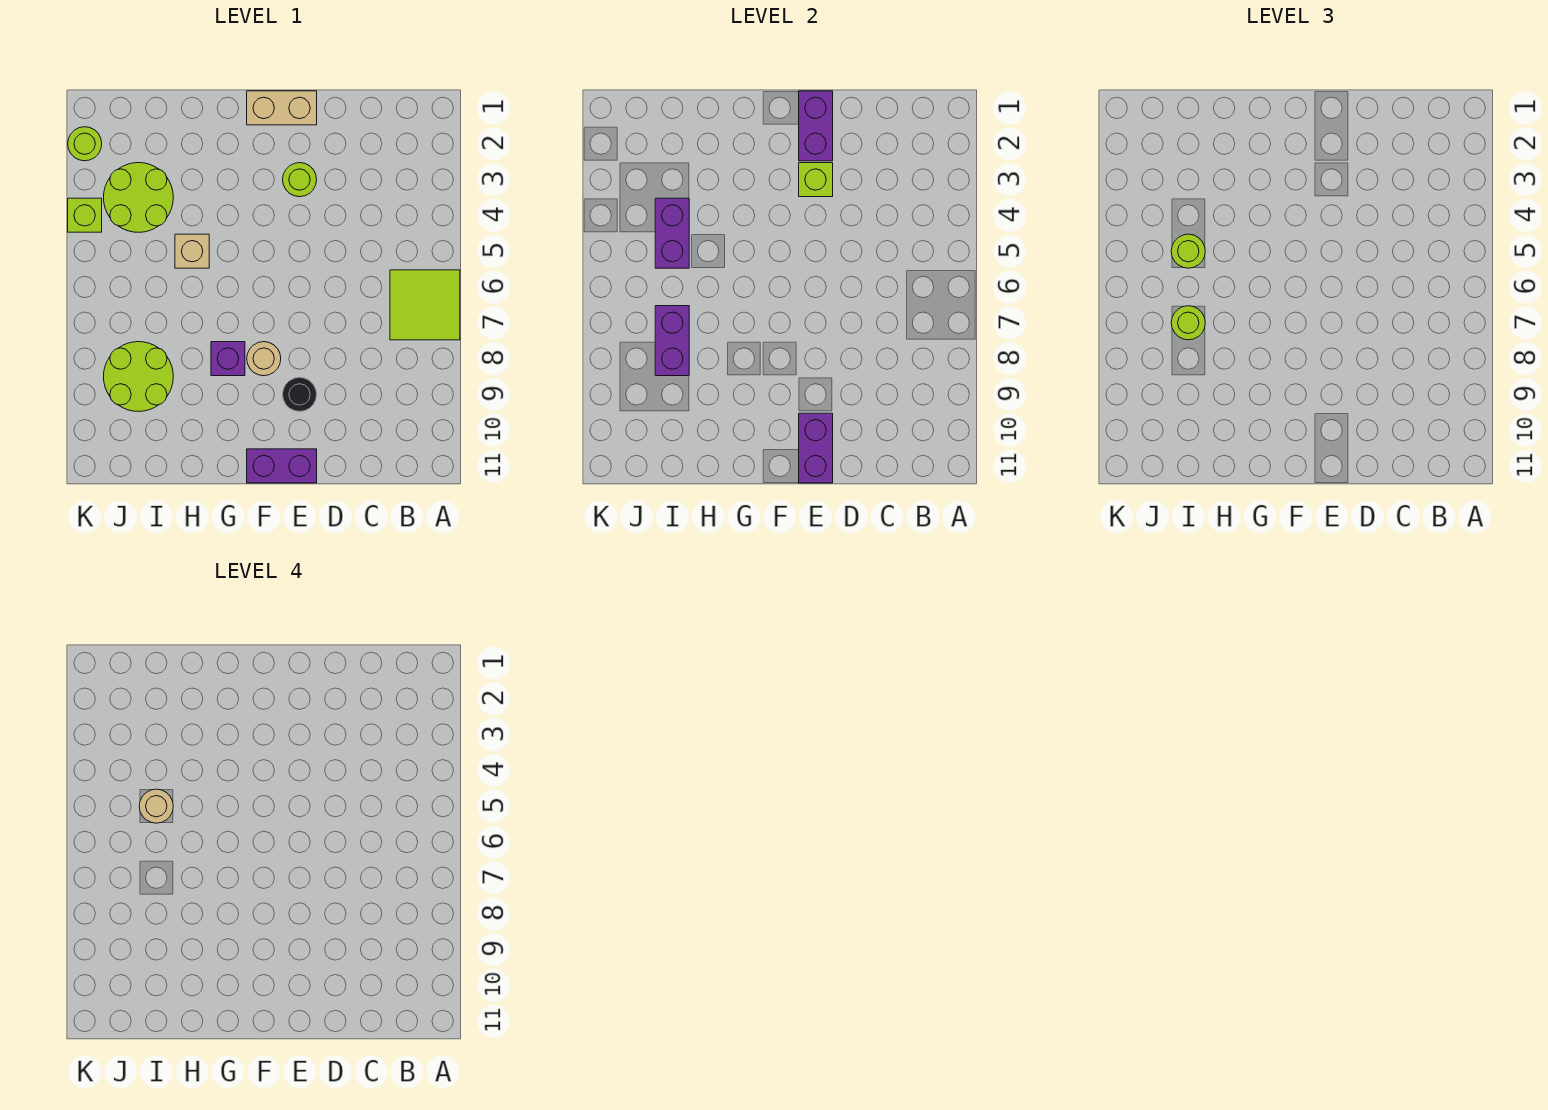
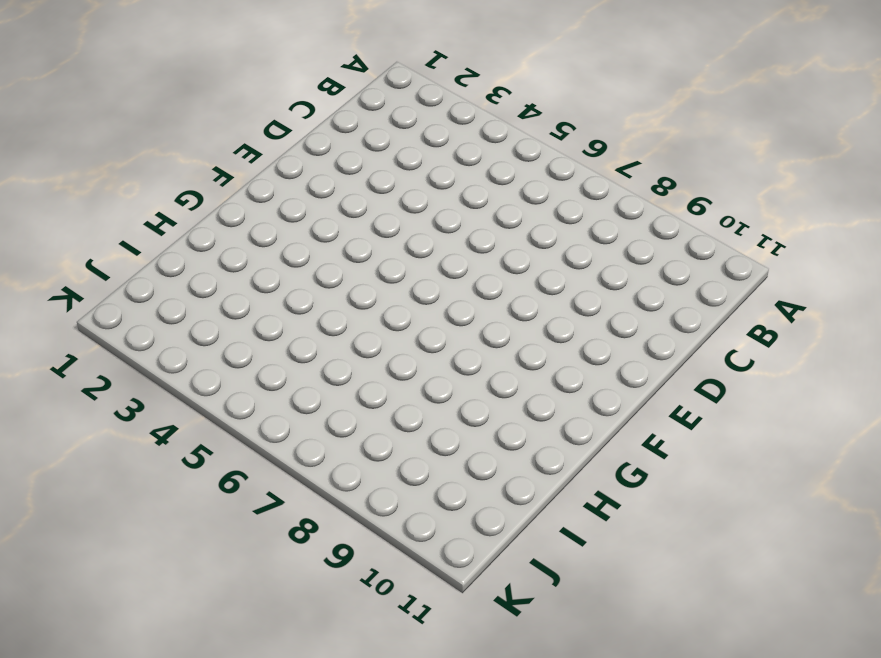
none -> lime 2x2 tile [390,270,460,340]
none -> tan 1x2 brick [247,91,317,125]
none -> lime 1x1 round brick [283,163,317,197]

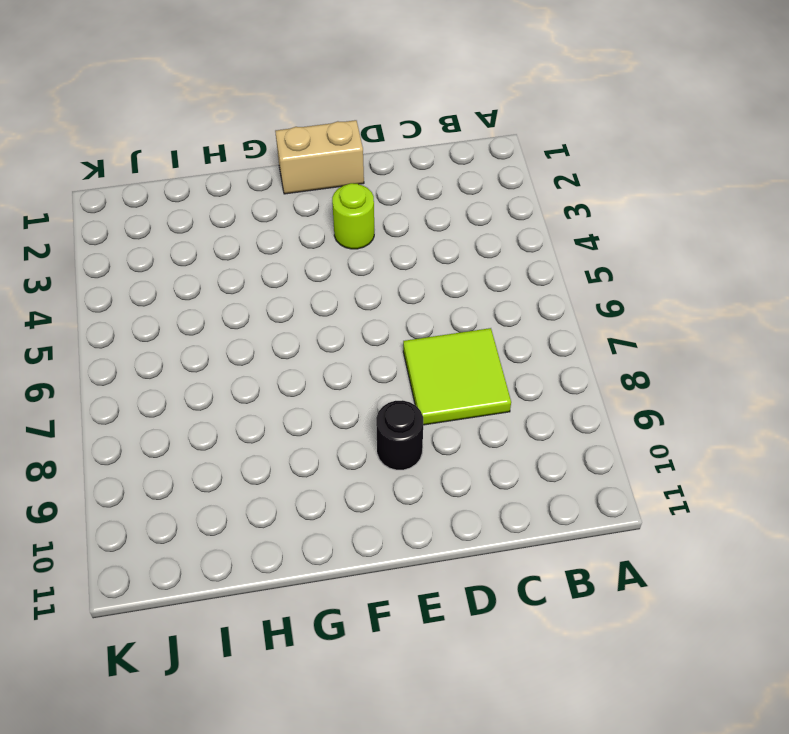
lime 2x2 tile [403,328,511,425] -> lime 2x2 tile moved to [390,270,460,340]
none -> purple 1x2 brick [247,449,317,483]
none -> tan 1x1 round brick [247,342,281,376]
none -> purple 1x1 brick [211,342,245,376]

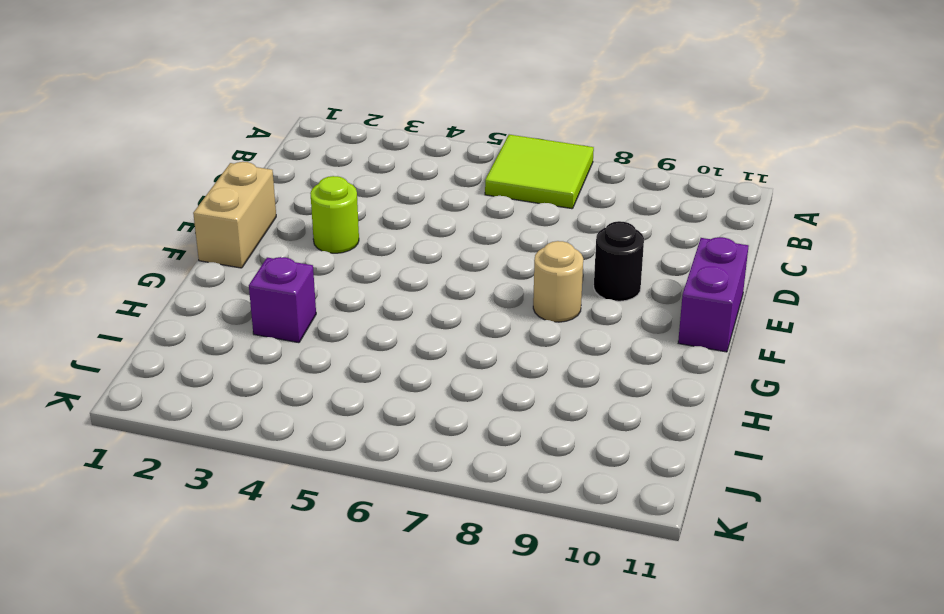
purple 1x1 brick [249,257,316,343] -> purple 1x1 brick moved to [211,342,245,376]
none -> tan 1x1 brick [175,234,209,268]
none -> lime 2x2 round brick [104,163,173,232]
none -> lime 2x2 round brick [104,342,173,412]

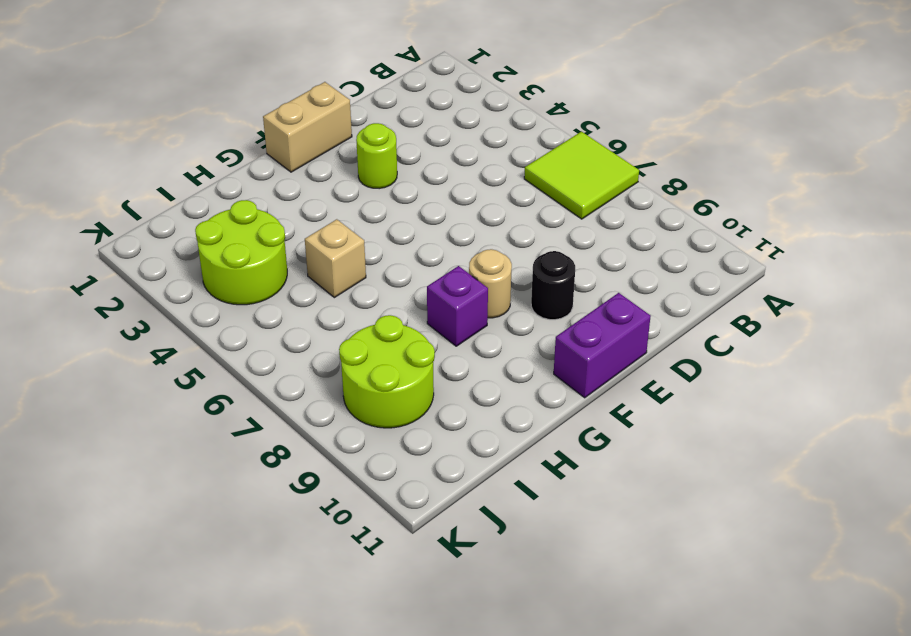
none -> lime 1x1 round brick [68,127,102,161]
none -> lime 1x1 brick [68,198,102,232]
none -> purple 1x2 brick [799,91,833,161]

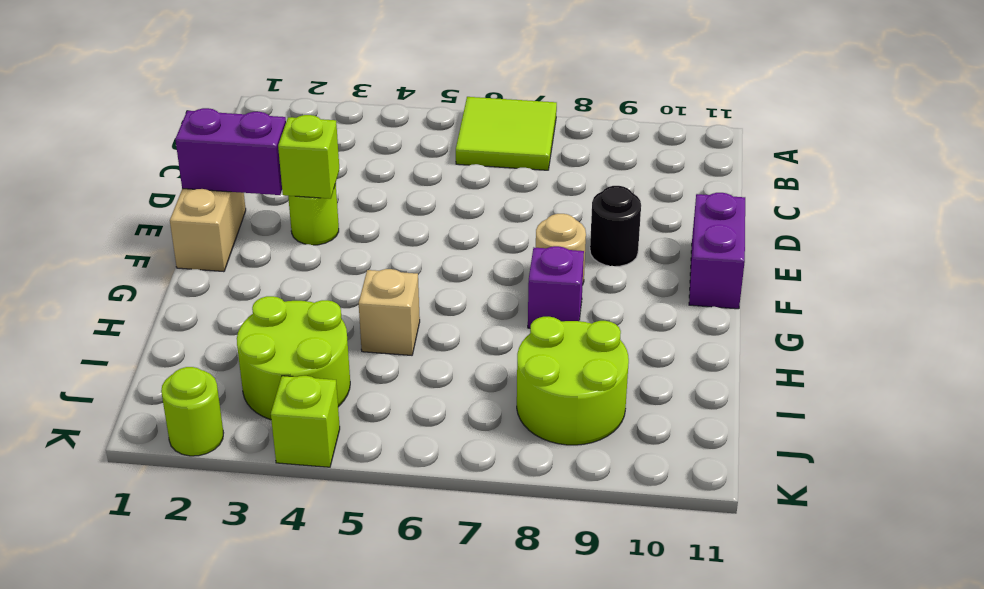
none -> purple 1x2 brick [799,413,833,483]
none -> purple 1x2 brick [655,198,689,268]
none -> purple 1x2 brick [655,306,689,376]

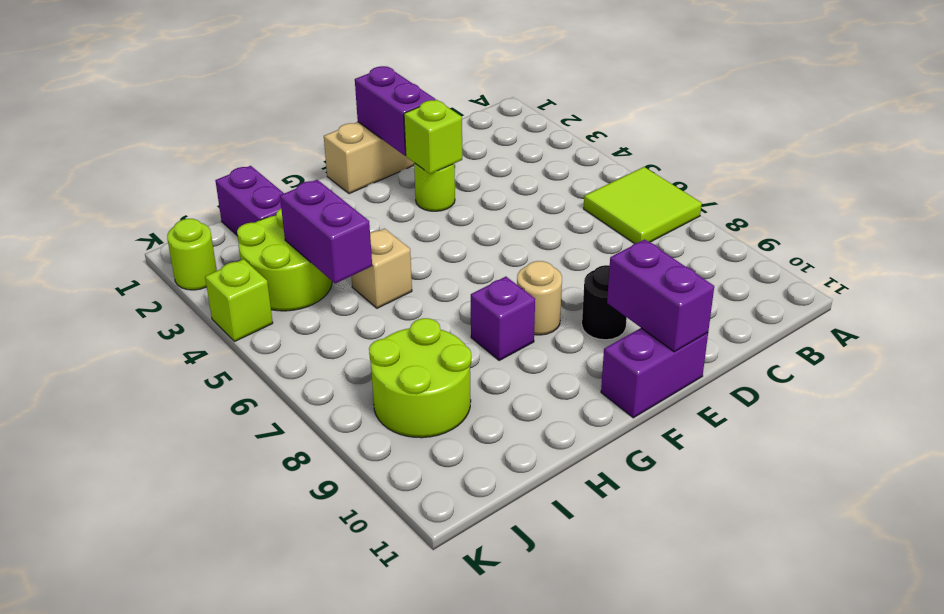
purple 1x2 brick [215,166,284,236] -> purple 1x2 brick moved to [655,306,689,376]
none -> lime 1x1 round brick [1171,234,1205,268]
none -> lime 1x1 round brick [1171,306,1205,340]
none -> tan 1x1 round brick [139,789,173,823]

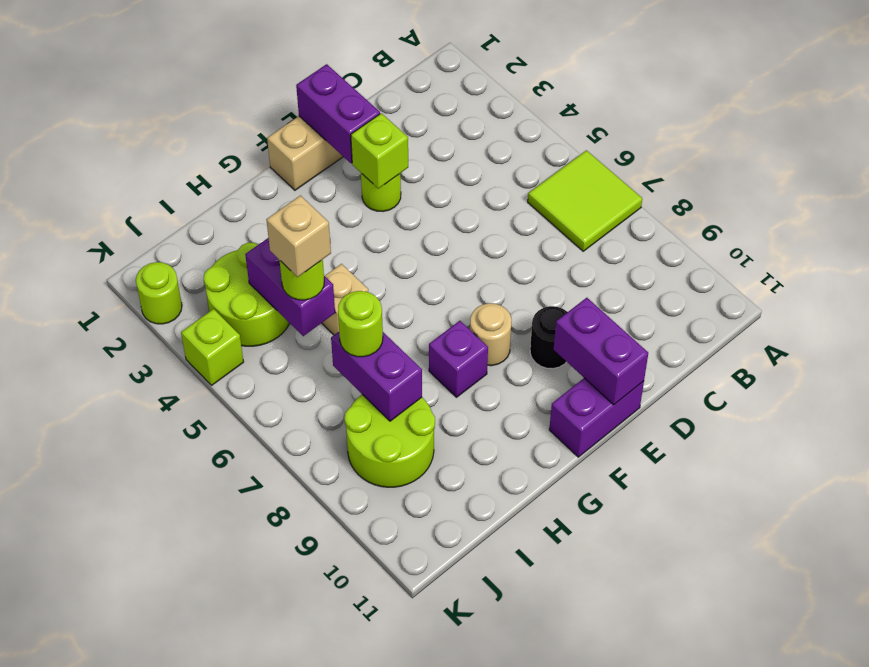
tan 1x1 brick [266,195,331,277] -> tan 1x1 round brick [139,789,173,823]

